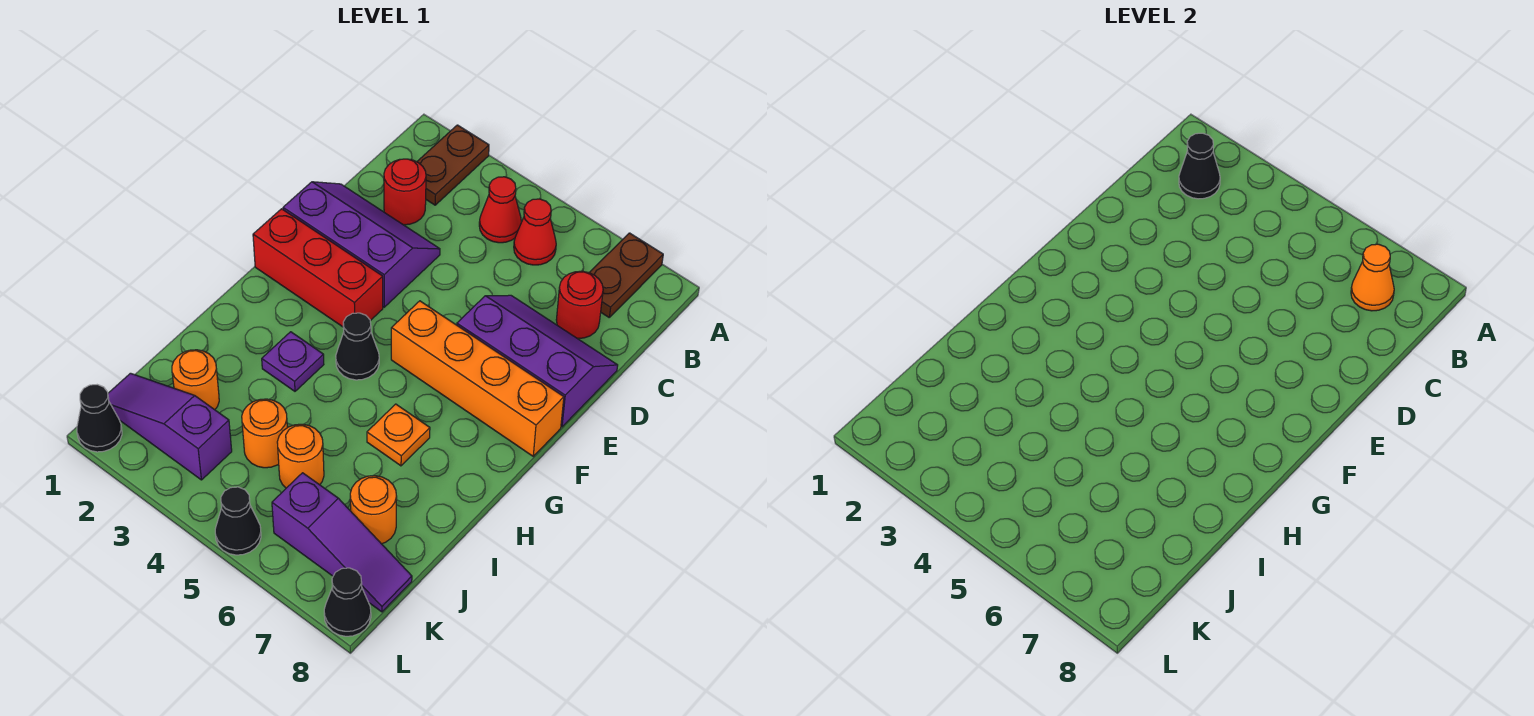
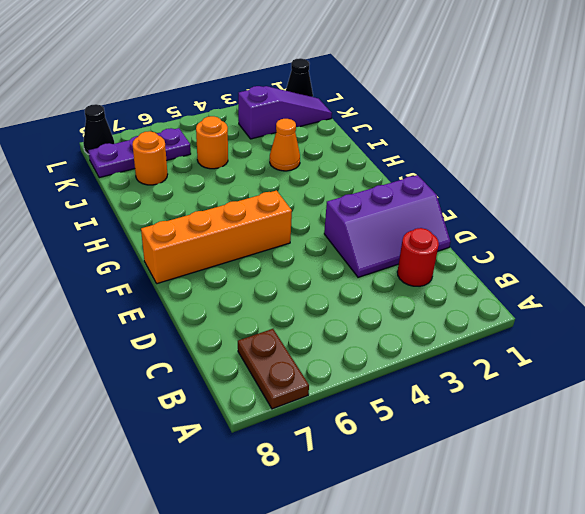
orange 1x1 cone [270,119,300,171] -> orange 1x1 cone moved to [1351,244,1394,311]
purple 1x3 plate [88,128,191,178] -> purple 1x3 slope [272,473,412,612]
none -> brown 1x2 plate [417,125,489,205]
none -> red 1x1 cone [479,177,521,243]
none -> red 1x1 cone [514,199,556,265]

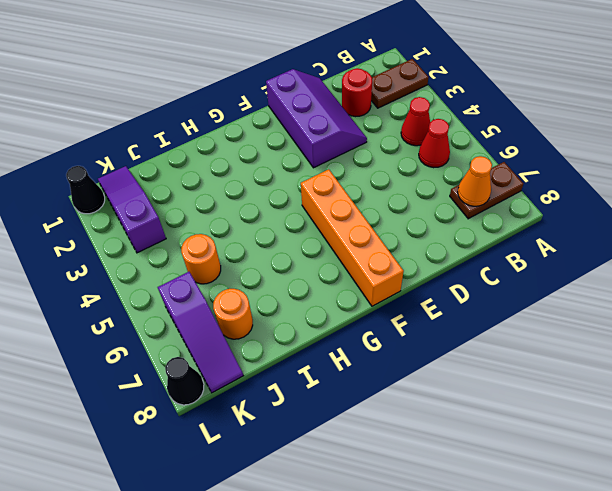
none -> red 1x1 round brick [556,271,603,339]
none -> purple 2x3 slope [457,295,618,427]
none -> red 1x3 brick [253,209,383,327]

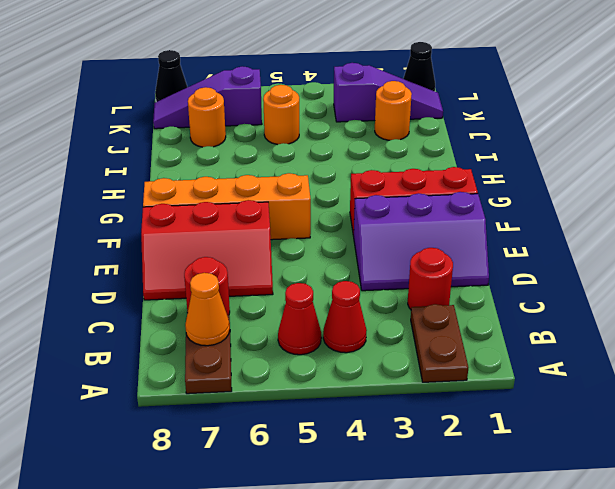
red 2x3 slope [141,200,273,300] -> purple 2x3 slope [457,295,618,427]
none -> black 1x1 cone [336,313,379,380]
none -> purple 1x1 plate [262,332,324,391]
none -> orange 1x1 plate [367,404,430,466]

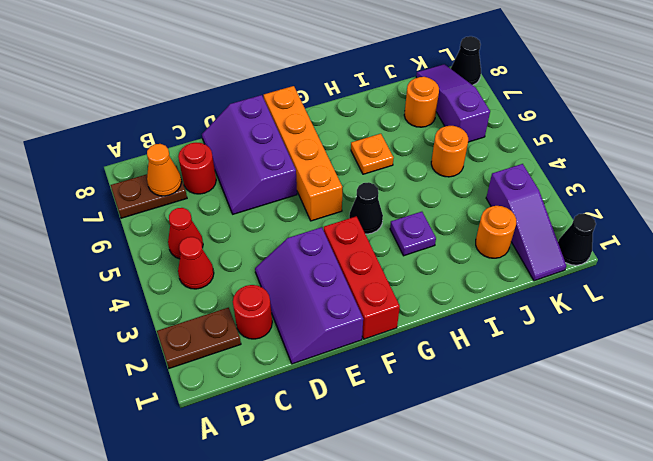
none -> orange 1x1 round brick [242,399,287,468]
none -> black 1x1 cone [215,487,261,555]
none -> black 1x1 cone [1179,133,1220,199]

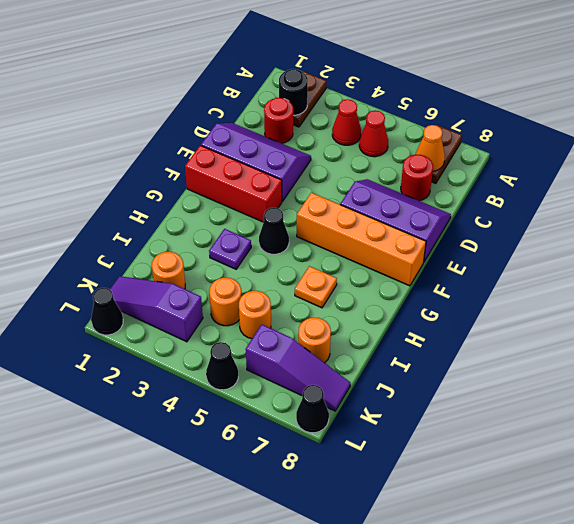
black 1x1 round brick [279,69,308,115] -> black 1x1 cone [1179,133,1220,199]

